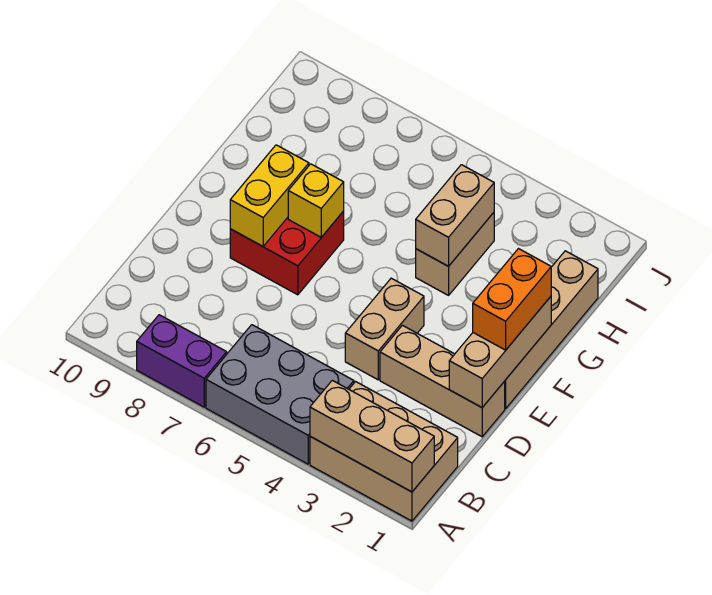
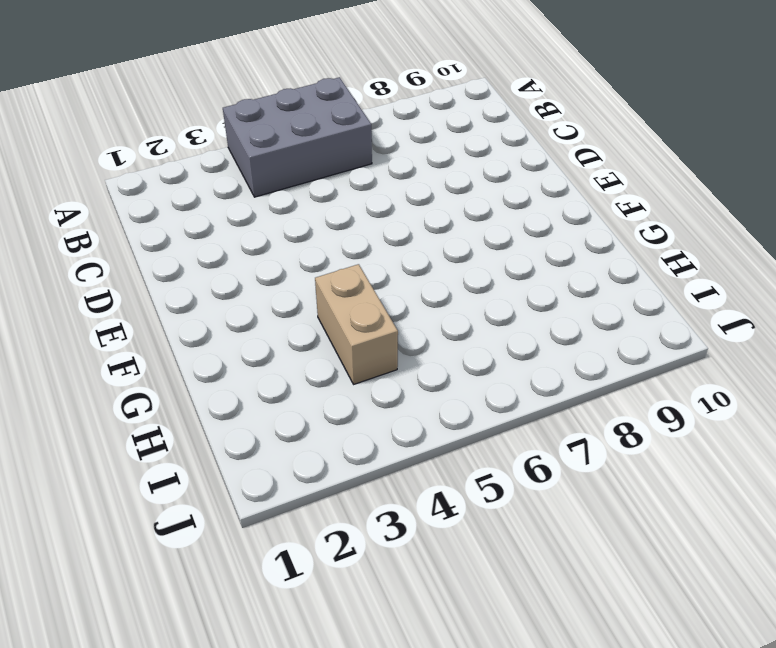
none -> tan 2x3 brick [310,382,458,521]
none -> purple 1x2 brick [137,315,227,407]
none -> tan 1x3 brick [380,325,505,437]

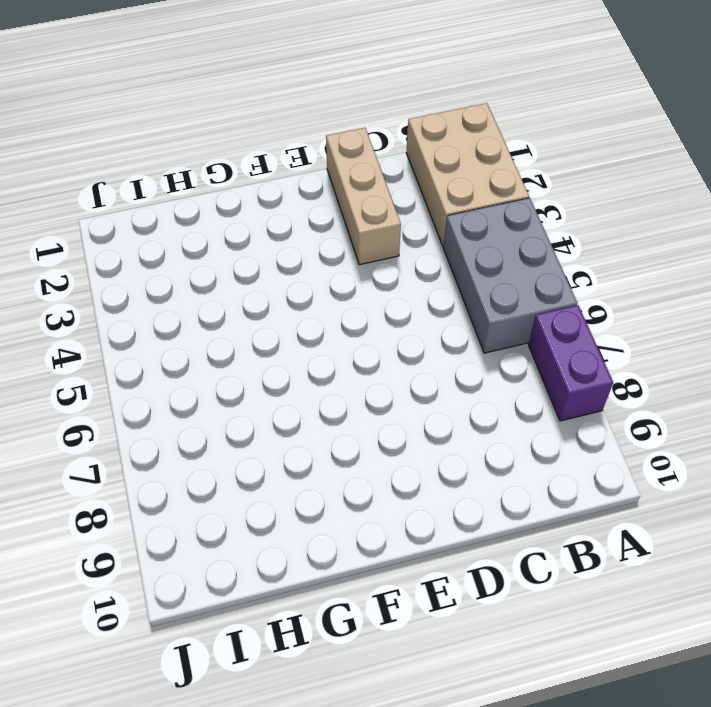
none -> tan 1x2 brick [345,278,424,380]
none -> tan 1x4 brick [504,251,598,409]
none -> red 2x2 brick [230,211,344,295]

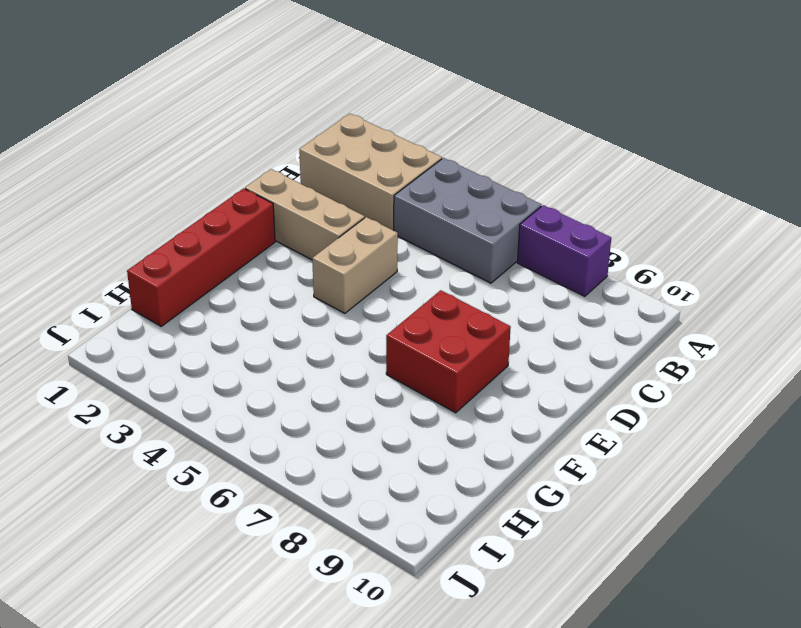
red 1x4 brick [127,188,275,326] -> tan 1x4 brick [504,251,598,409]
none -> tan 1x2 brick [416,213,494,295]
none -> tan 1x3 brick [310,380,434,492]
none -> tan 1x3 brick [449,297,551,407]

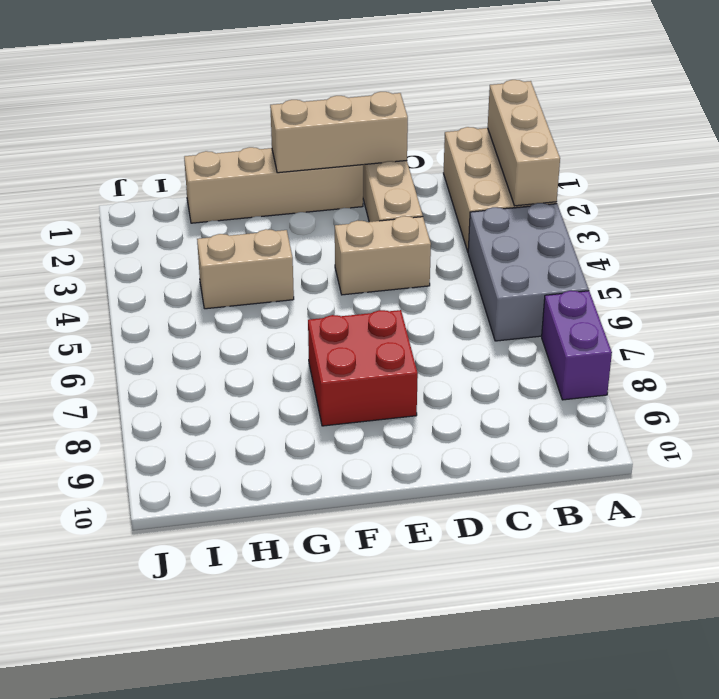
none -> yellow 1x2 brick [230,145,309,246]
none -> yellow 1x1 brick [288,164,344,237]
none -> tan 1x2 brick [416,165,494,266]

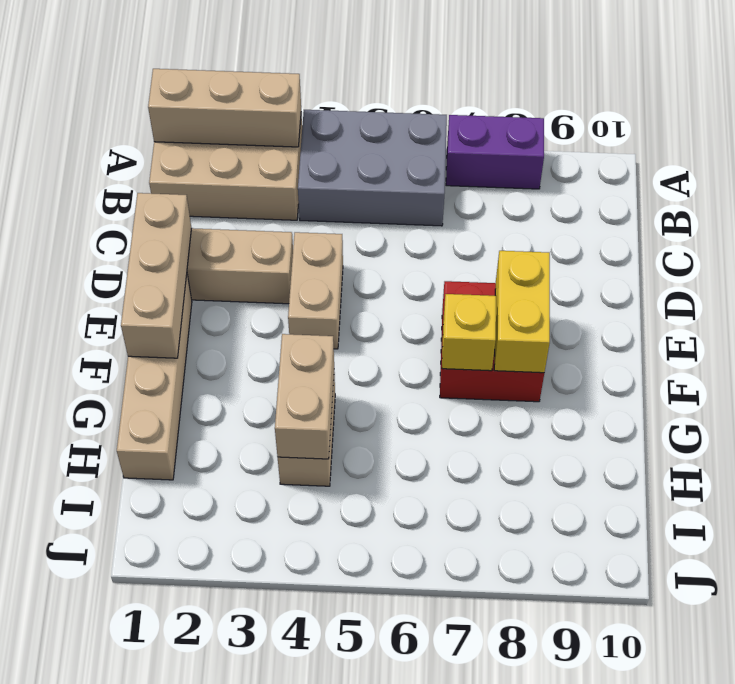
none -> orange 1x2 brick [473,249,551,350]

